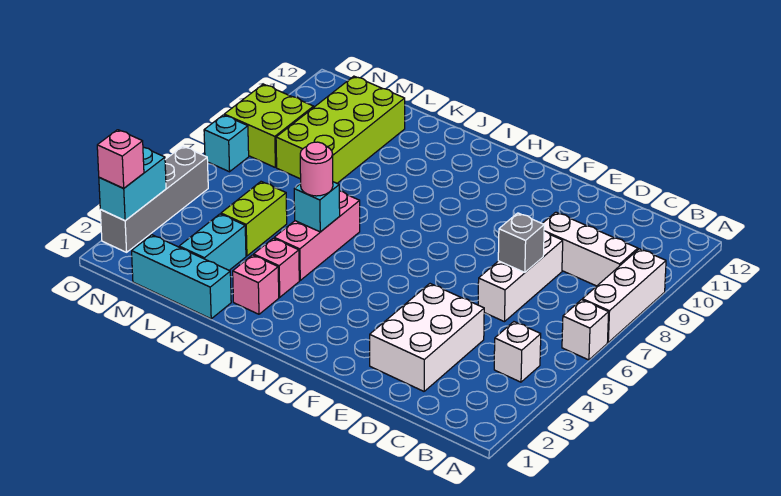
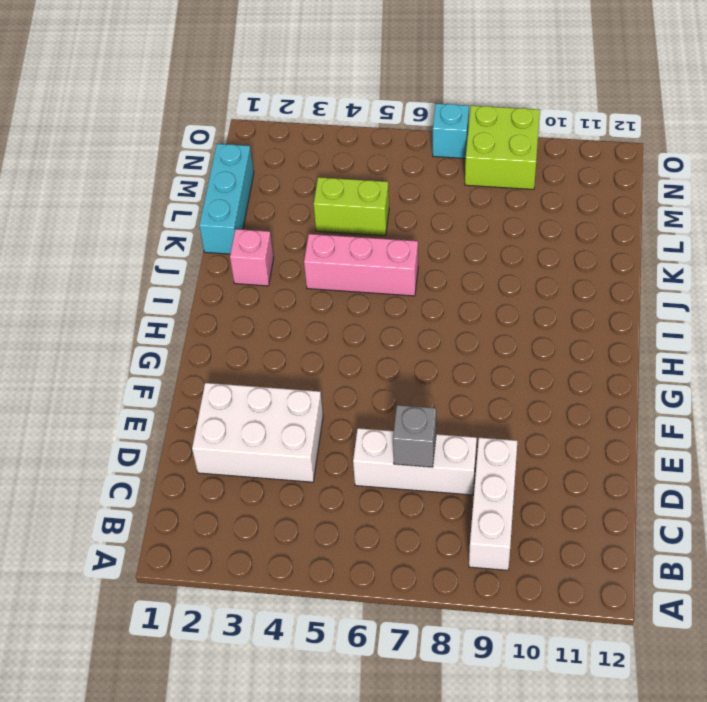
none -> white 1x1 brick [562,300,609,360]
none -> white 1x3 brick [582,249,666,342]
none -> white 1x1 brick [494,322,541,382]

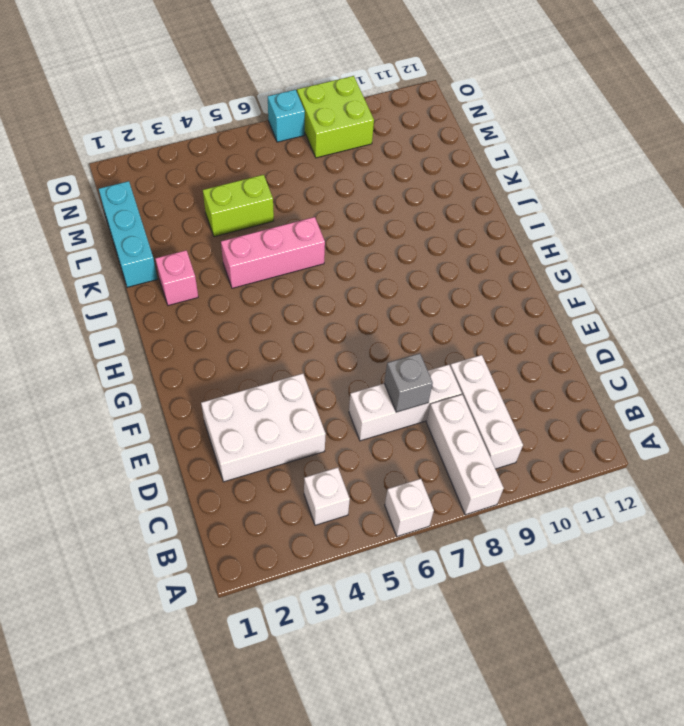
white 1x3 brick [426,395,504,515] -> white 1x3 brick turned to [582,249,666,342]
none -> pink 1x1 brick [254,238,299,297]
none -> cyan 1x2 brick [179,214,246,270]
none -> lime 2x4 brick [276,76,405,183]

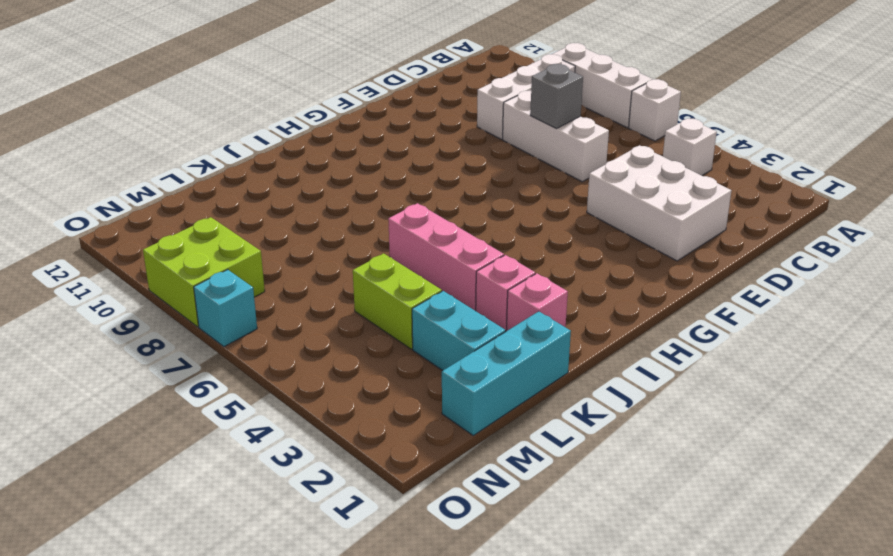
none -> lime 2x4 brick [276,76,405,183]
none -> grey 1x4 brick [100,146,208,252]
none -> cyan 1x1 brick [294,182,340,232]

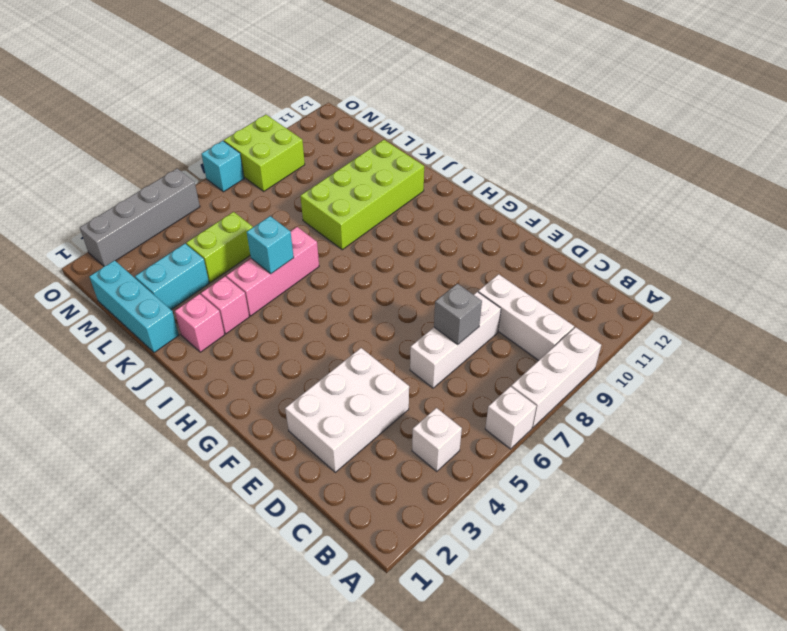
lime 2x4 brick [300,140,424,250] -> lime 2x4 brick moved to [276,76,405,183]
none -> cyan 1x2 brick [99,147,166,221]
none -> pink 1x1 round brick [300,142,333,196]
none -> pink 1x1 brick [97,130,144,188]

